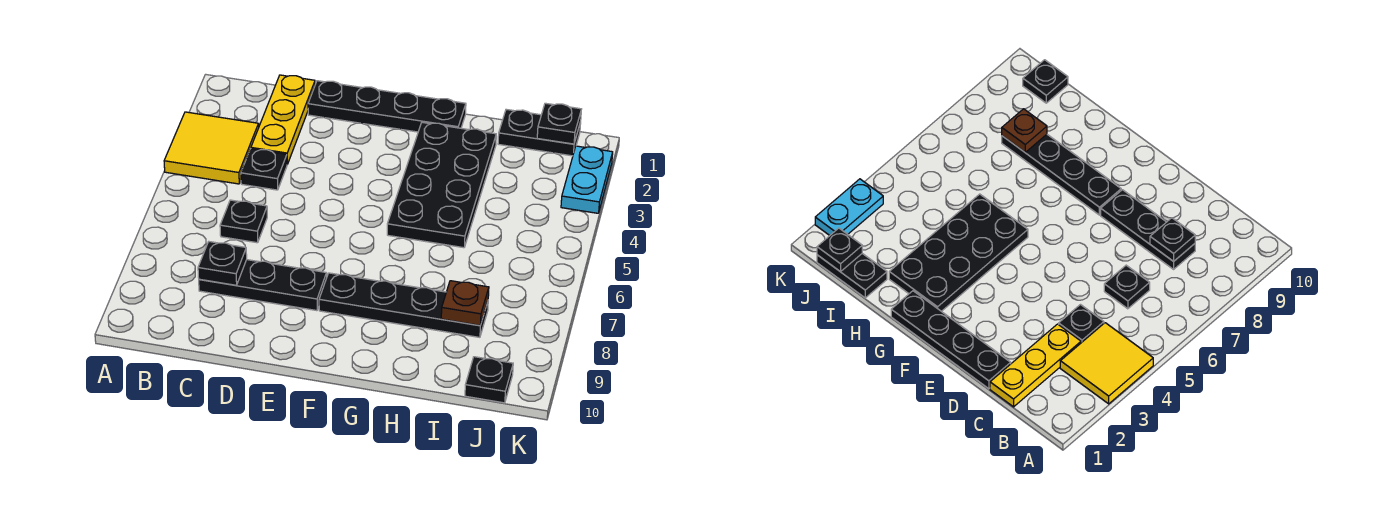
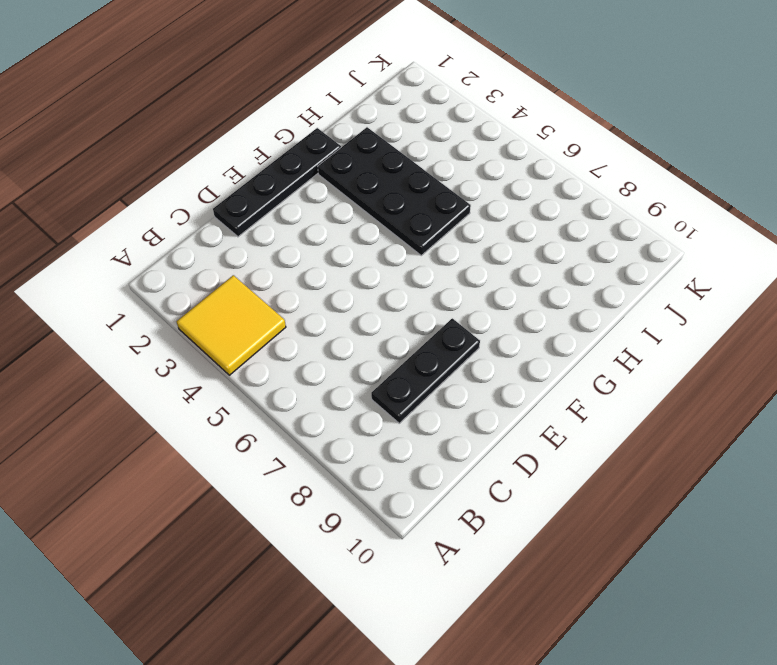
none -> yellow 1x3 plate [251,75,315,164]
none -> black 1x1 plate [241,149,287,190]
none -> black 1x1 plate [220,200,267,243]

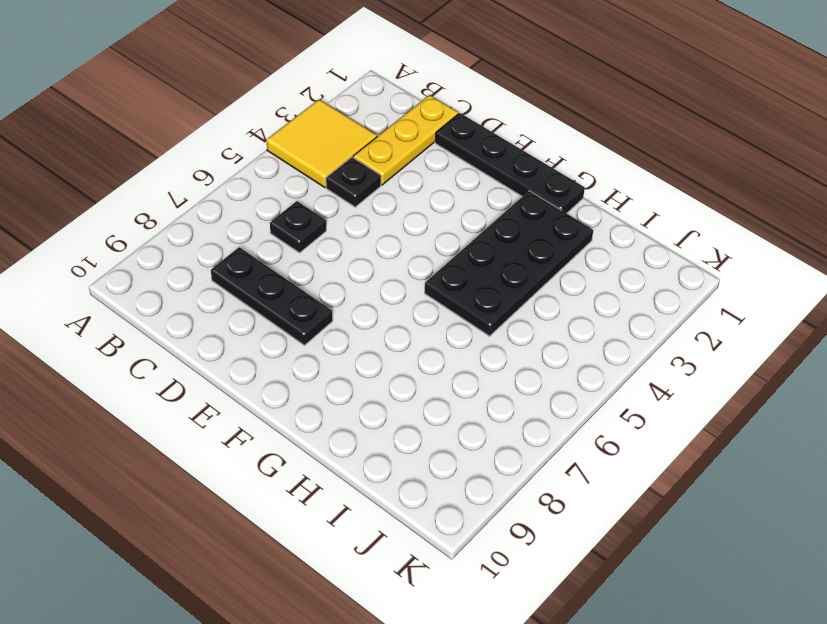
none -> black 1x4 plate [319,273,488,337]
none -> black 1x2 plate [498,109,581,156]
none -> black 1x1 plate [465,357,513,403]

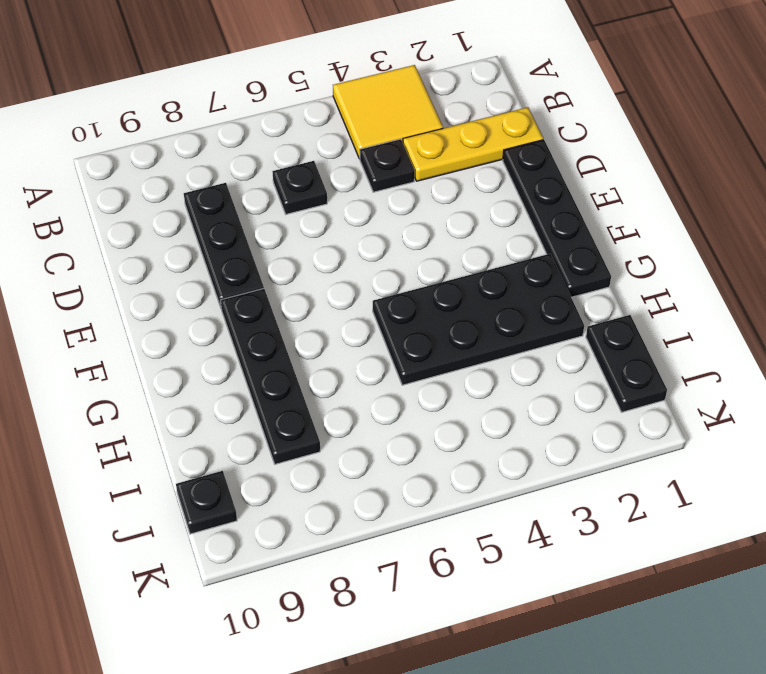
none -> cyan 1x2 plate [561,146,613,213]
none -> black 1x1 plate [198,242,247,285]
none -> brown 1x1 plate [441,281,489,325]

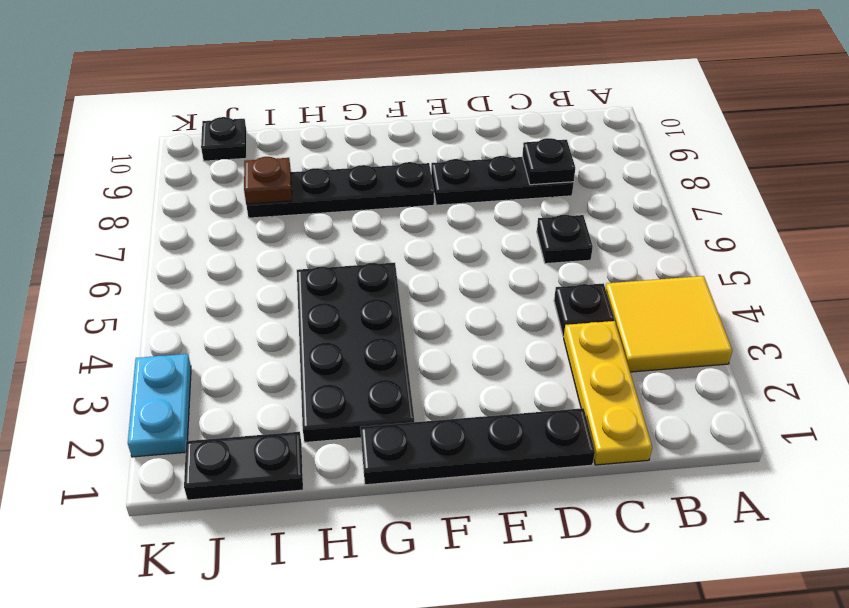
none -> black 1x1 plate [537,103,581,144]

